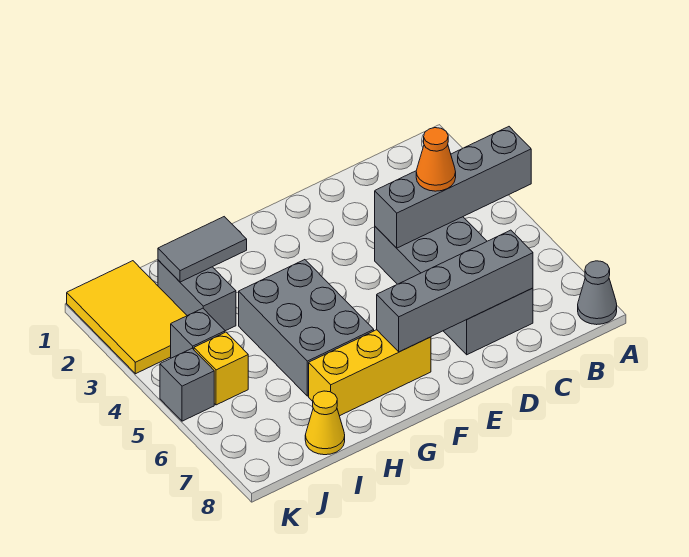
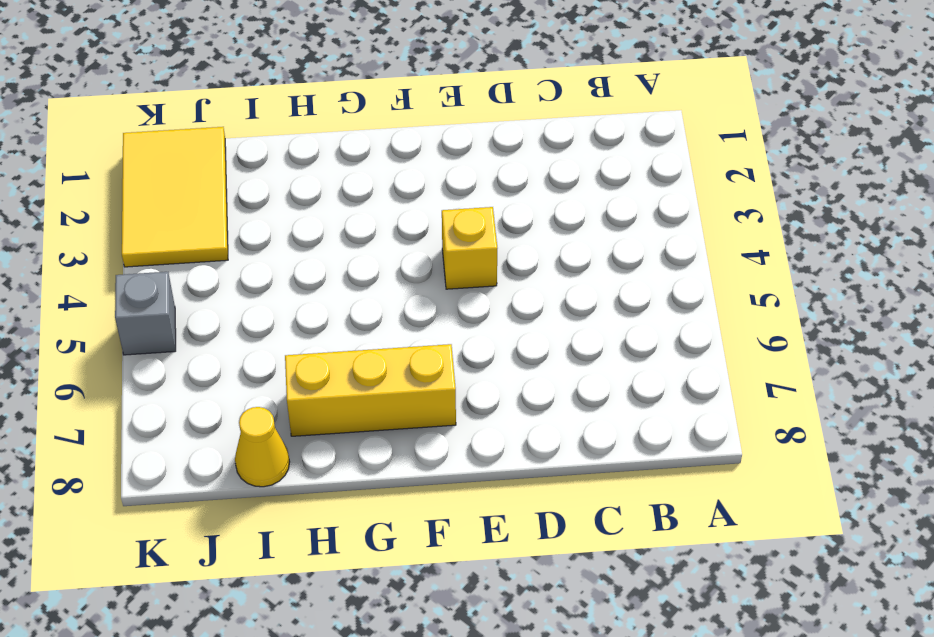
yellow 1x1 brick [442,207,497,289] -> yellow 1x1 brick moved to [194,332,248,405]
none -> grey 1x1 cone [578,261,617,325]
none -> grey 2x4 brick [375,217,533,355]
none -> grey 2x3 brick [239,260,374,396]

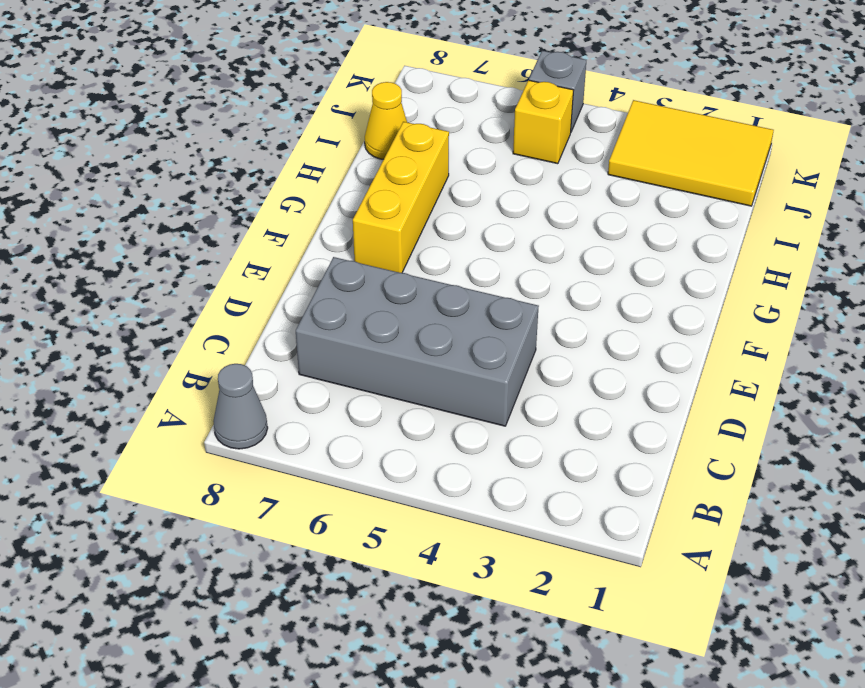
none -> grey 2x3 brick [239,260,374,396]
none -> grey 1x2 brick [158,260,236,331]
none -> grey 1x1 brick [171,308,225,358]

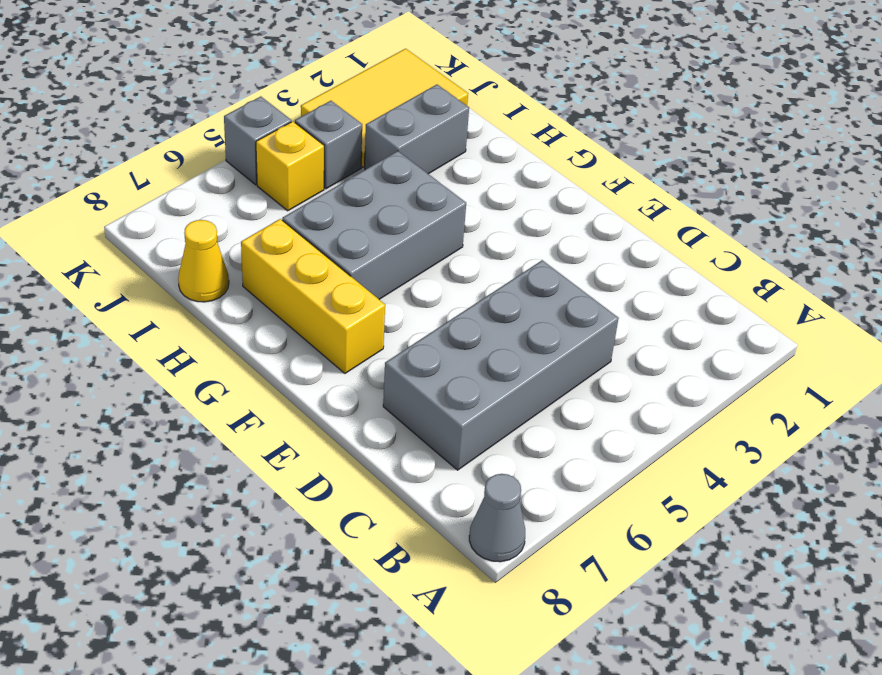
none -> grey 1x4 brick [375,127,531,248]
none -> grey 1x4 brick [377,230,533,352]
none -> grey 1x2 tile [158,217,247,282]

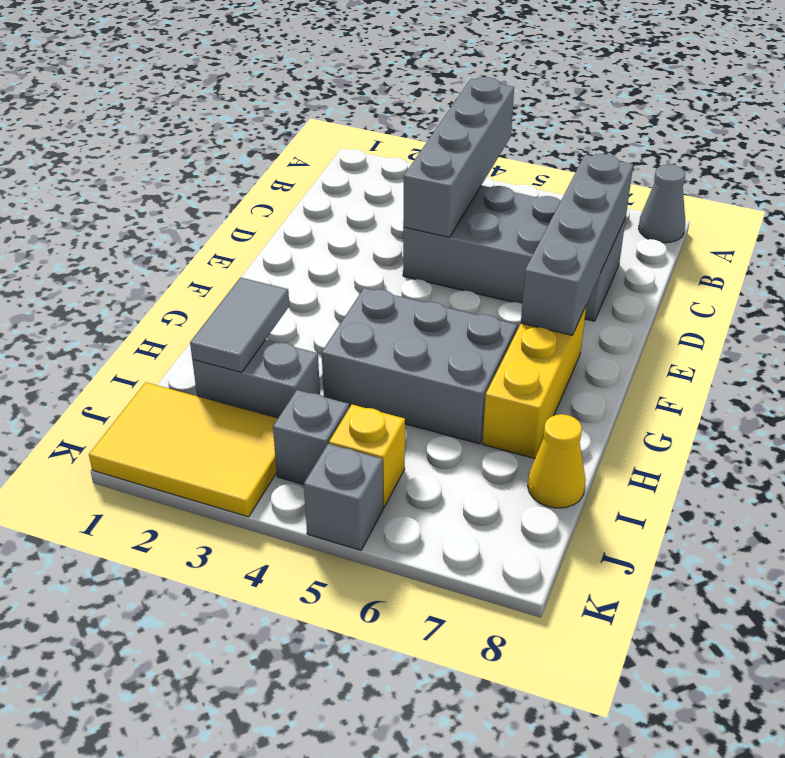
none -> orange 1x1 cone [416,128,456,191]

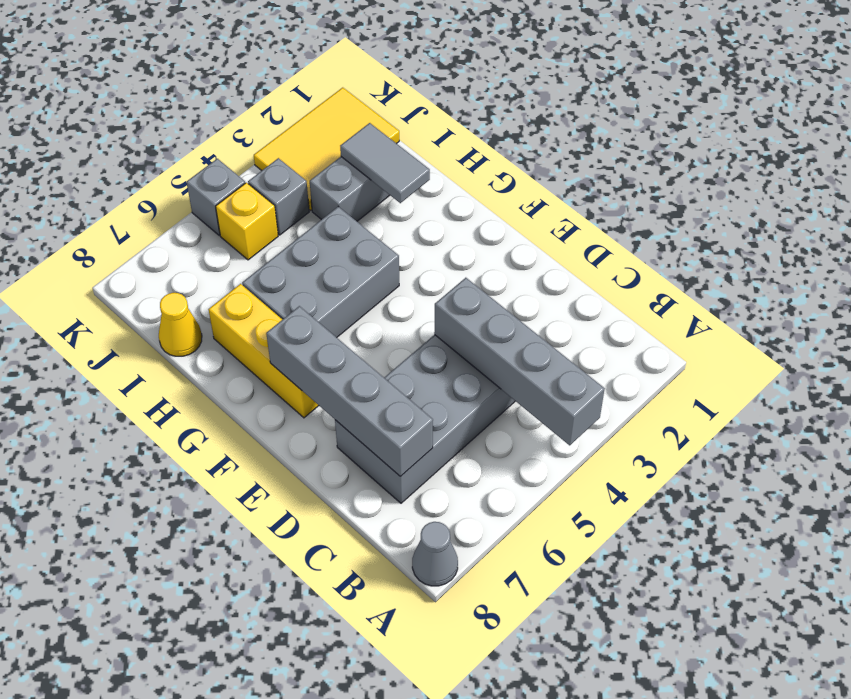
none -> orange 1x1 cone [416,128,456,191]

